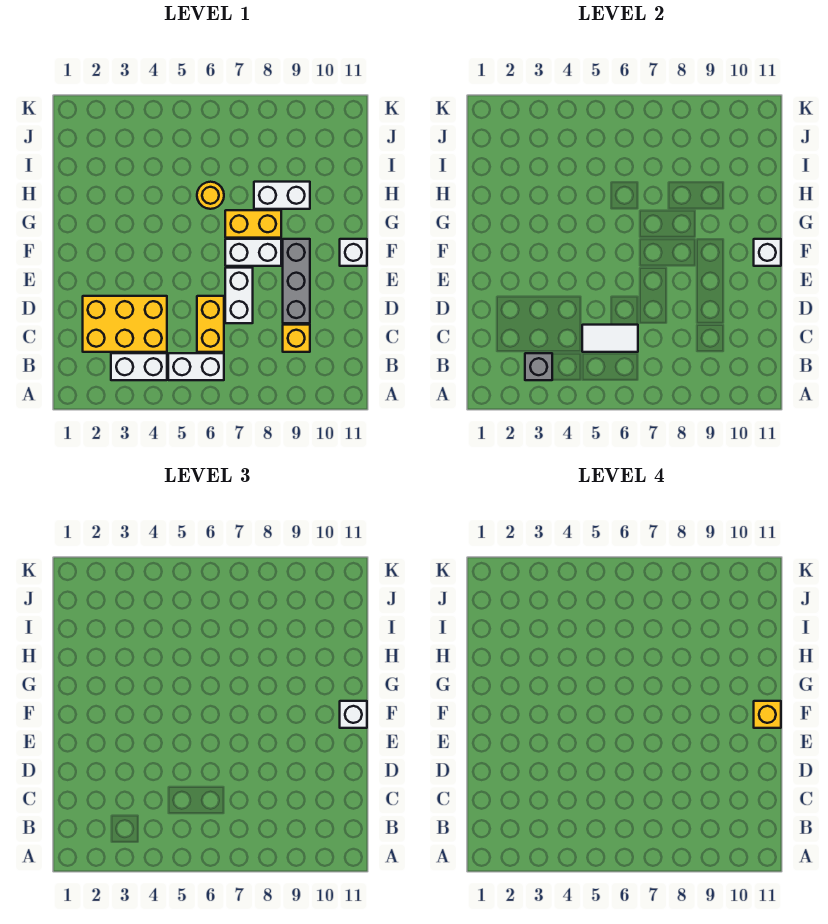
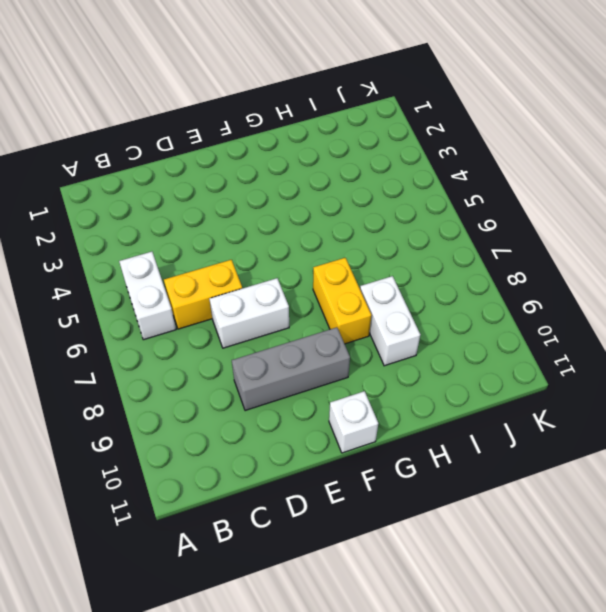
none -> white 1x2 brick [111,353,167,380]
none -> yellow 2x3 brick [83,296,167,352]
none -> yellow 1x1 brick [283,325,310,352]

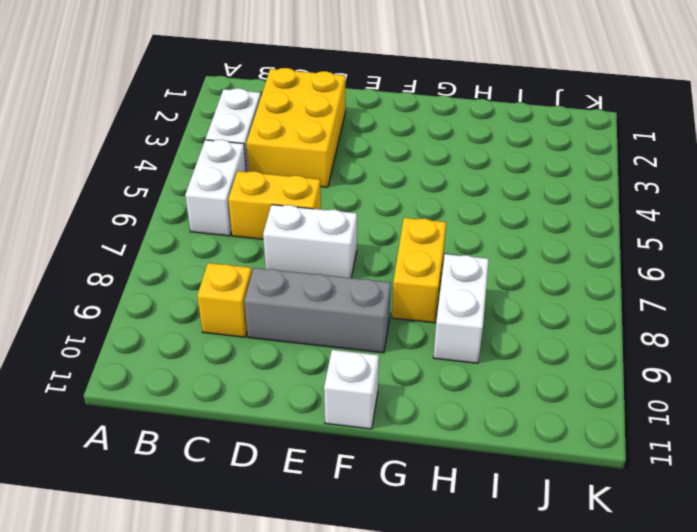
none -> white 1x2 brick [225,239,281,266]
none -> yellow 1x1 round brick [197,182,224,209]
none -> grey 1x1 brick [525,353,552,380]

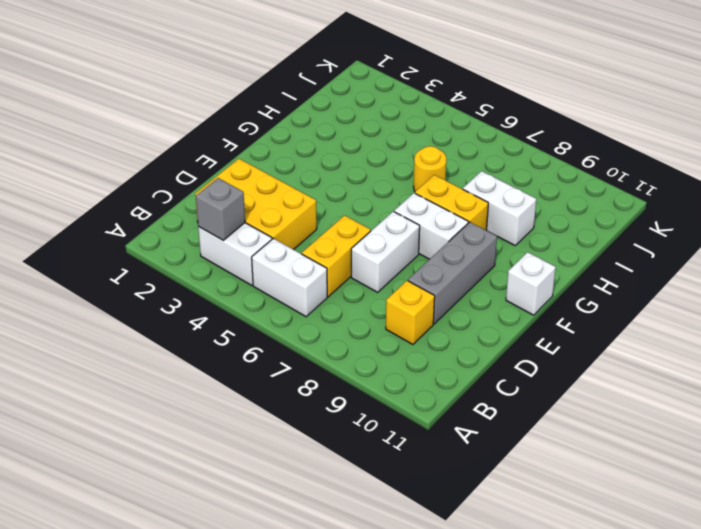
none -> white 1x2 tile [582,325,638,352]
none -> white 1x1 brick [754,239,781,266]
none -> white 1x1 brick [340,701,367,728]

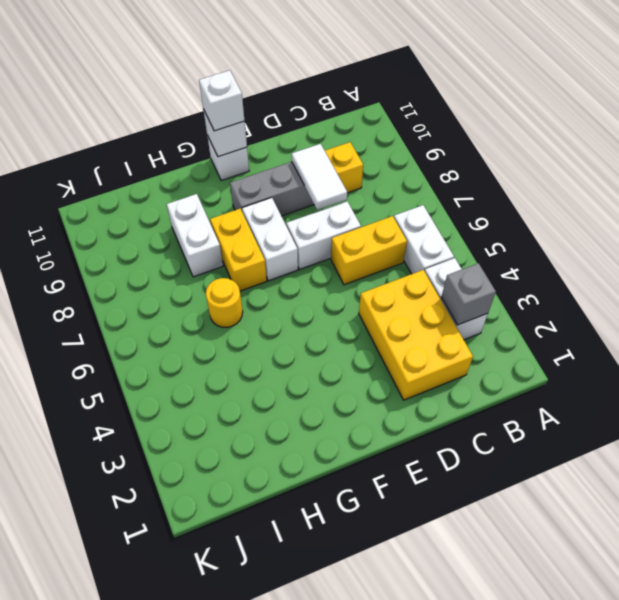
white 1x2 tile [292,144,347,210] -> white 1x2 tile moved to [582,325,638,352]
none -> yellow 1x1 brick [754,701,781,728]

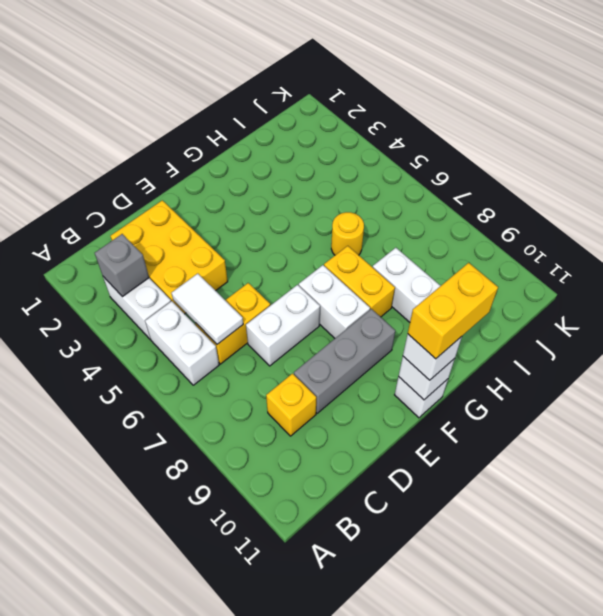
yellow 1x2 brick [408,263,498,359] -> yellow 1x1 brick [754,701,781,728]

